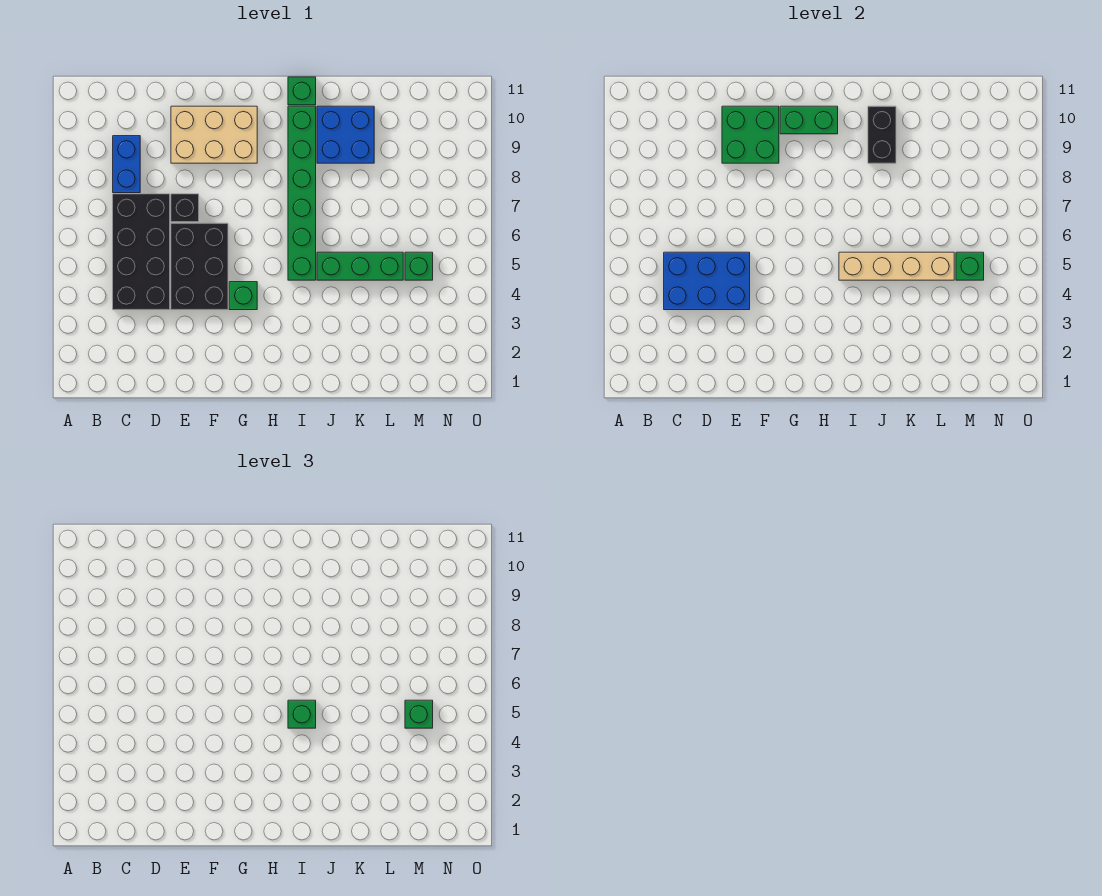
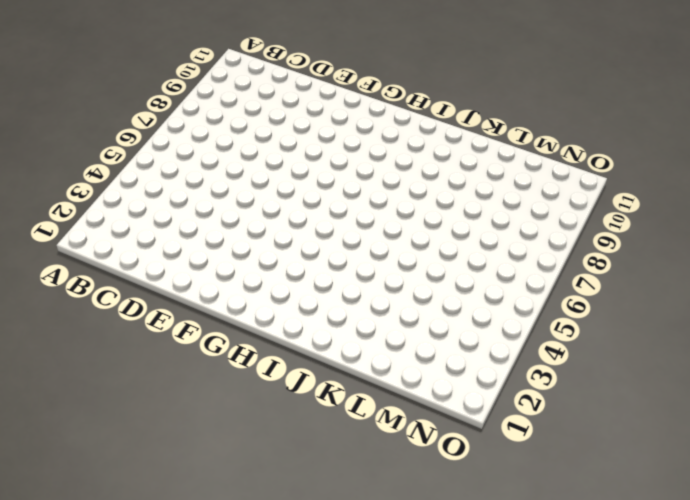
none -> black 2x4 brick [113,194,170,310]
none -> blue 1x2 brick [113,136,140,193]
none -> black 2x3 brick [171,223,228,310]

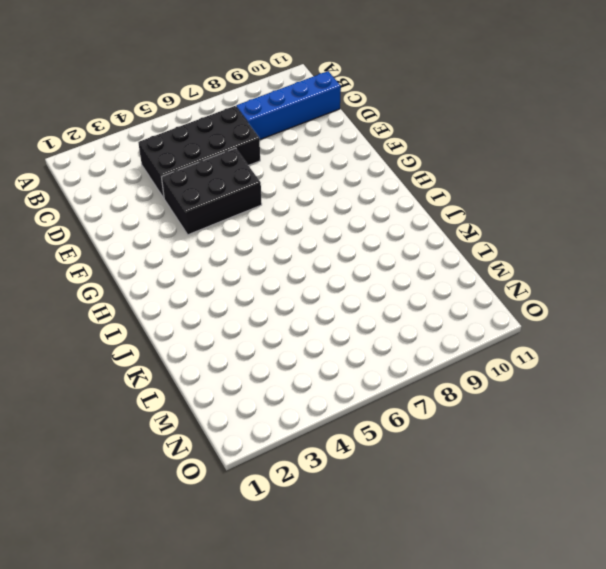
blue 1x4 brick [236,71,341,139] -> blue 1x2 brick [113,136,140,193]
none -> black 1x1 brick [171,194,199,222]
none -> tan 2x3 brick [171,106,257,163]
none -> green 1x1 brick [229,282,257,310]

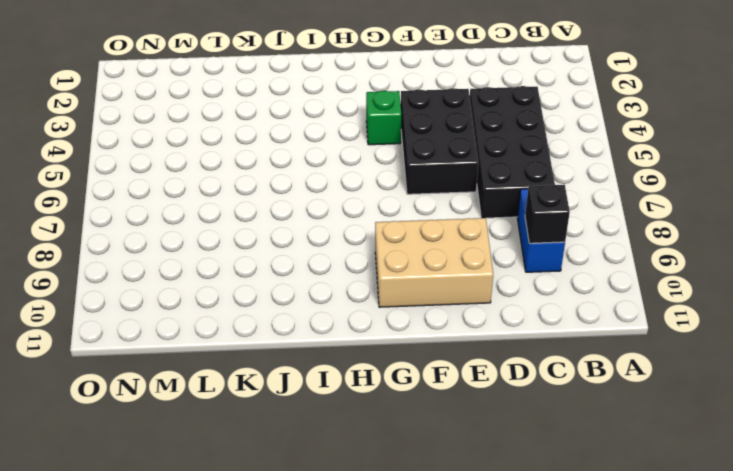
black 1x1 brick [525,185,570,243] -> black 1x1 brick moved to [171,194,199,222]
none -> green 1x6 brick [288,106,316,280]
none -> green 1x1 brick [288,77,316,105]
none -> green 1x3 brick [317,252,403,280]

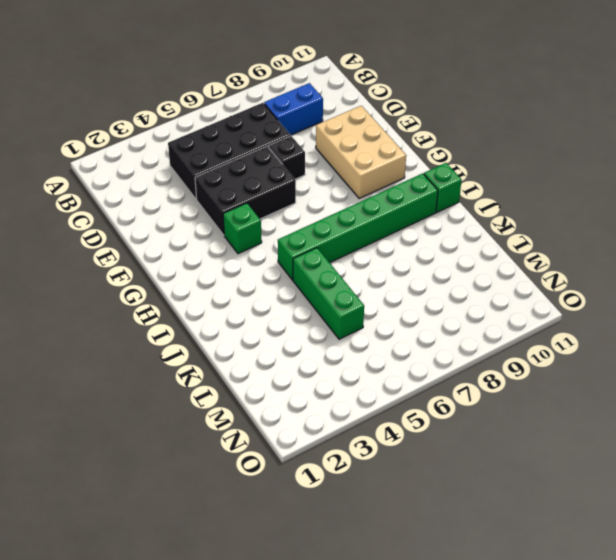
none -> blue 2x2 brick [317,106,374,163]
none -> green 1x1 brick [405,252,433,280]
none -> blue 2x3 brick [664,252,750,310]

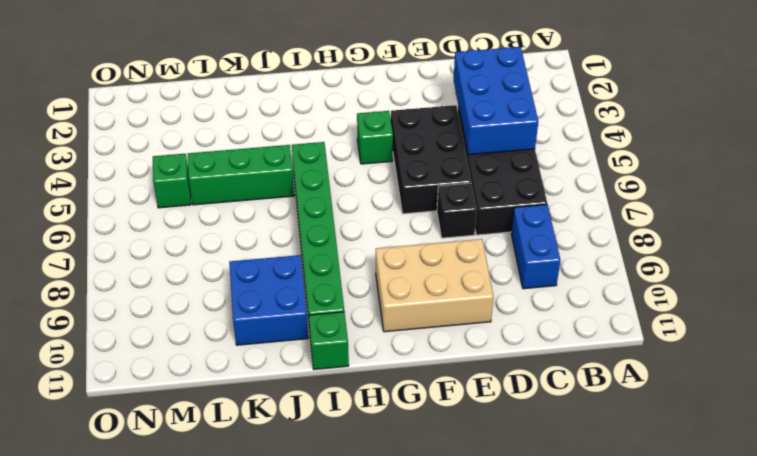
blue 2x3 brick [454,47,538,155] -> blue 2x3 brick turned to [664,252,750,310]
none -> green 2x2 brick [722,106,779,163]
none -> green 1x2 brick [780,106,838,134]
none -> tan 1x4 brick [839,252,954,280]

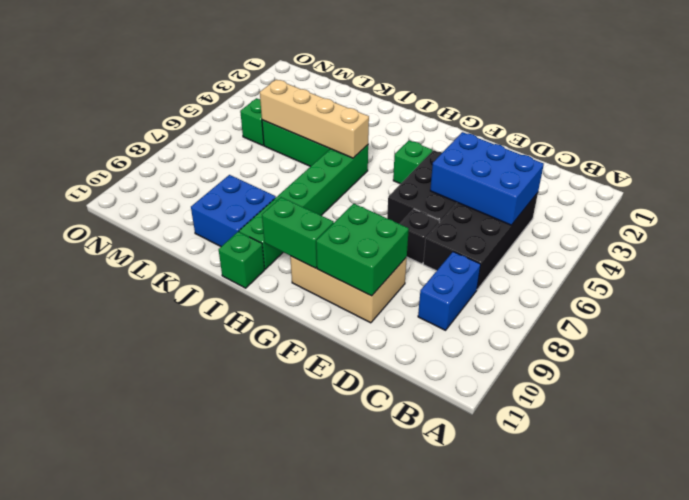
none -> black 1x2 brick [868,106,896,163]
none -> green 1x1 brick [956,252,984,280]
none -> green 1x1 brick [288,700,316,728]

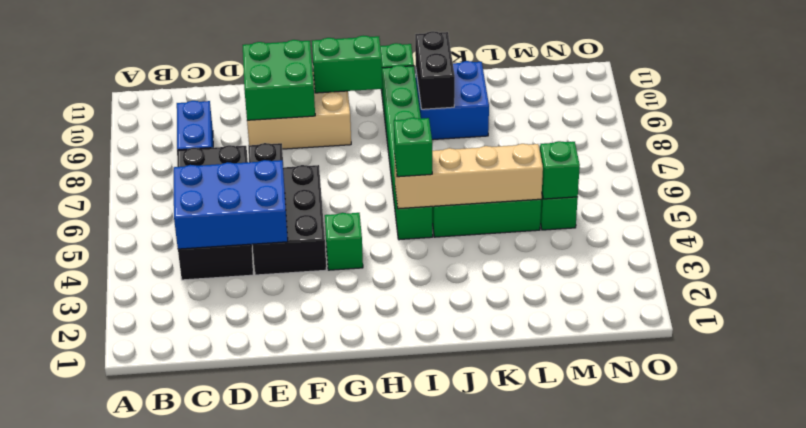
none -> green 1x1 brick [405,700,433,728]

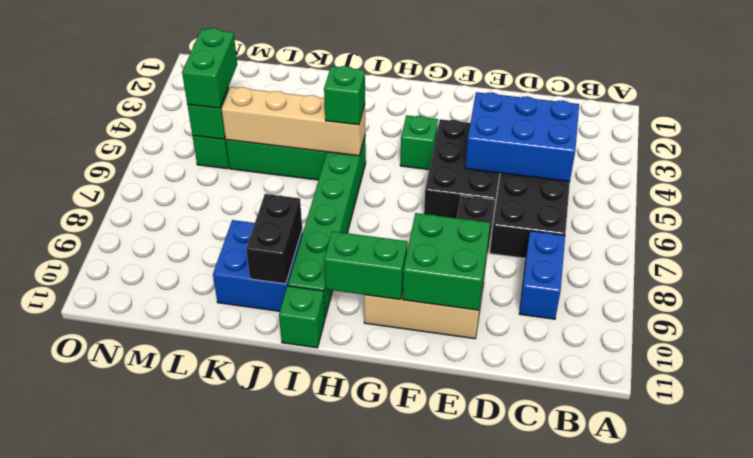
green 1x2 brick [182,28,237,108] -> green 1x1 brick [405,700,433,728]

